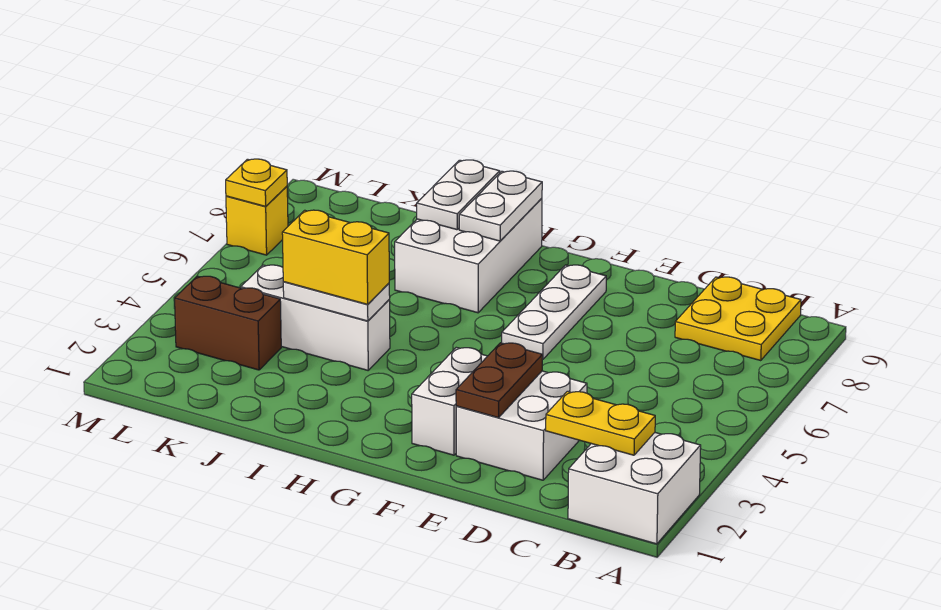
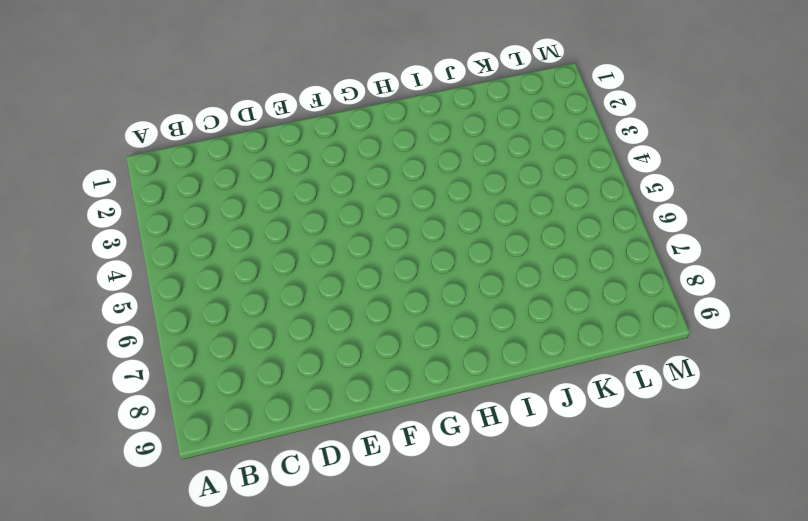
none -> white 2x2 brick [568,433,701,544]
none -> yellow 2x2 plate [675,277,801,361]
none -> white 2x2 brick [456,371,587,480]

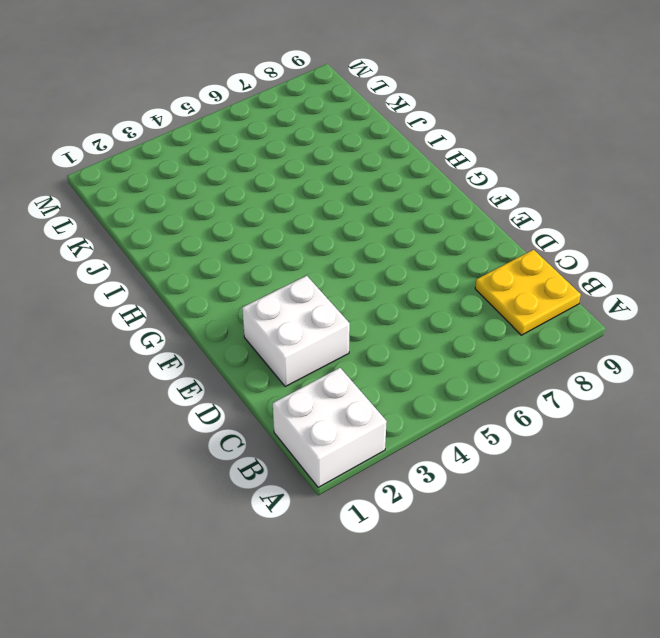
none -> white 1x2 brick [412,347,487,455]
none -> white 1x3 plate [502,265,606,360]
none -> white 2x3 brick [395,198,542,313]

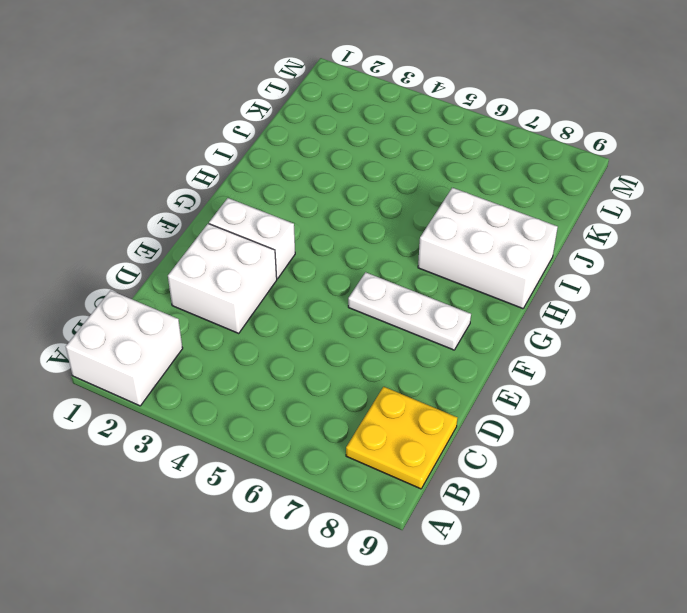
none -> white 1x3 brick [241,265,390,370]
none -> brown 1x2 brick [175,276,281,370]
none -> yellow 1x1 brick [226,186,288,255]

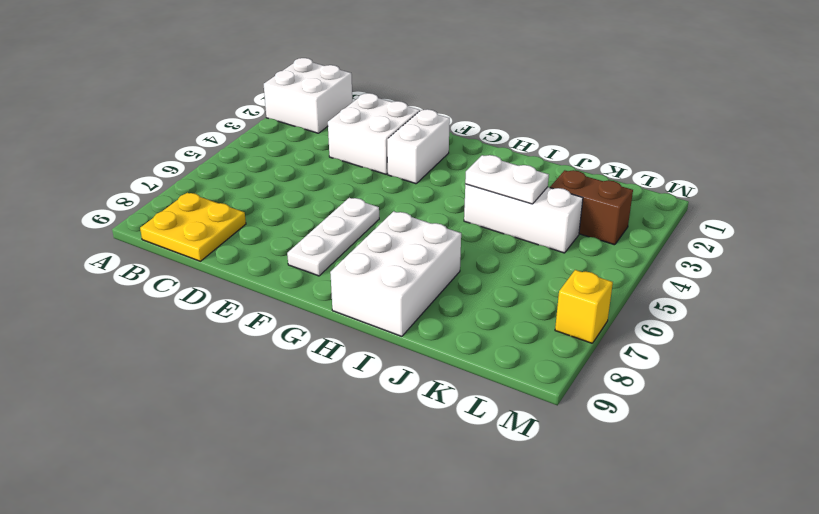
none -> yellow 1x2 plate [546,391,655,455]
none -> brown 1x2 plate [456,343,543,418]
none -> white 1x2 plate [459,171,542,241]

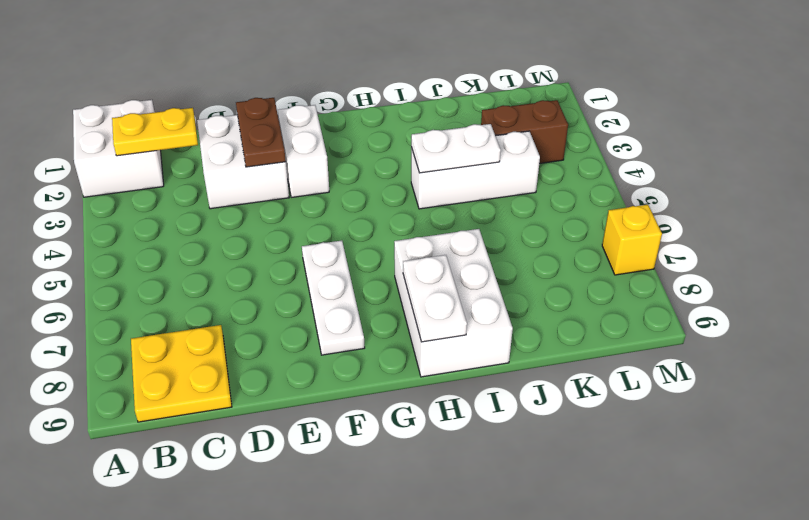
none -> white 1x2 plate [417,160,500,230]
none -> yellow 1x1 plate [226,159,287,206]
none -> yellow 1x2 brick [282,210,389,304]

